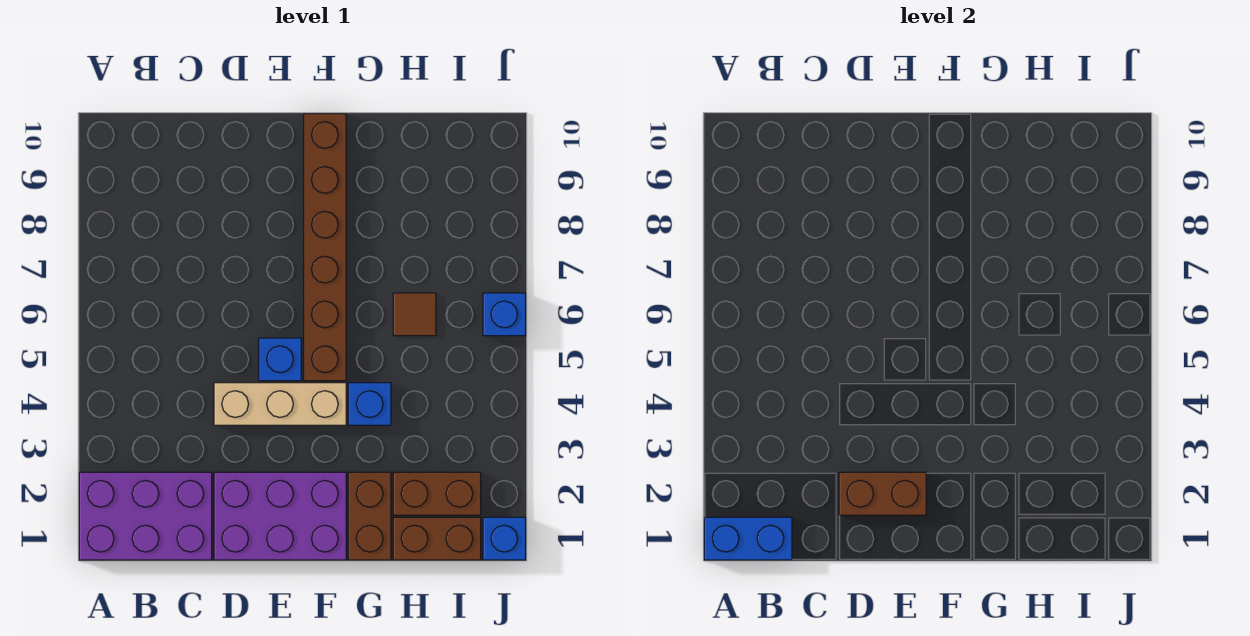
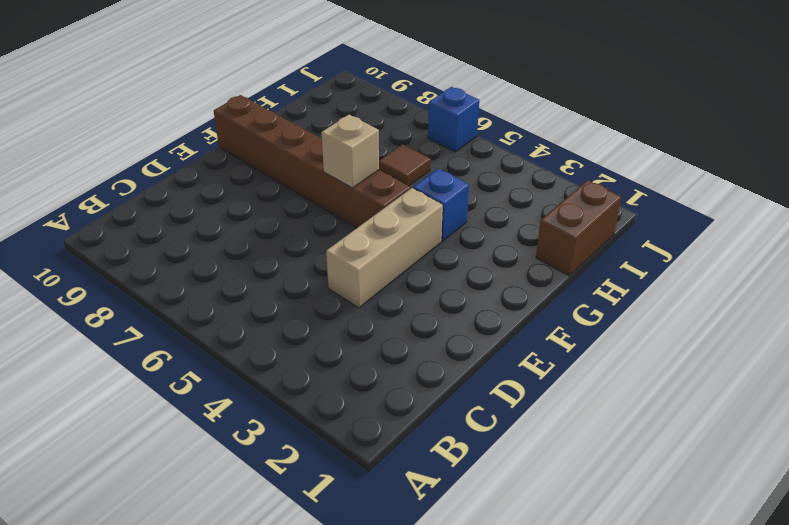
tan 1x1 brick [321,115,379,188] -> none
none -> purple 2x3 brick [79,472,212,560]
none -> purple 2x3 brick [214,472,346,560]
none -> blue 1x1 brick [259,338,301,381]

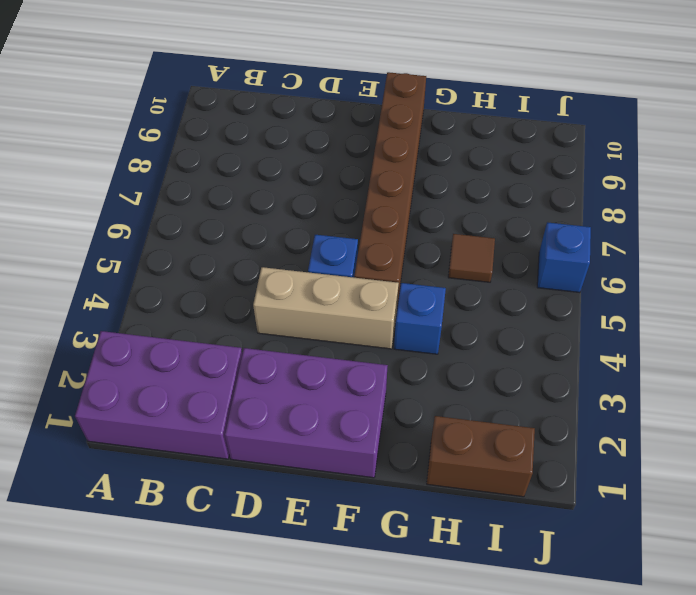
none -> brown 1x2 brick [348,472,391,560]
none -> brown 1x2 brick [393,472,481,515]
none -> blue 1x1 brick [483,517,526,560]

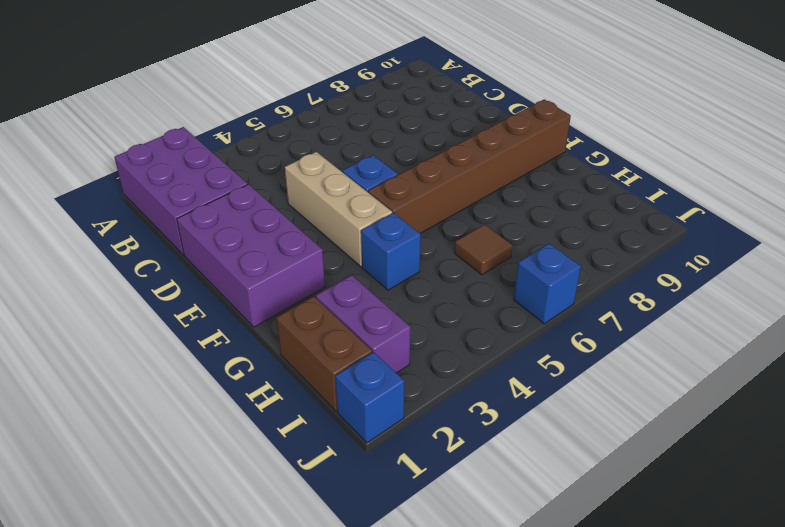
purple 1x2 brick [316,275,410,373] -> brown 1x2 brick [393,472,481,515]
none -> brown 1x2 brick [348,472,391,560]
none -> blue 1x2 brick [704,517,792,560]
none -> brown 1x2 brick [839,472,926,515]

